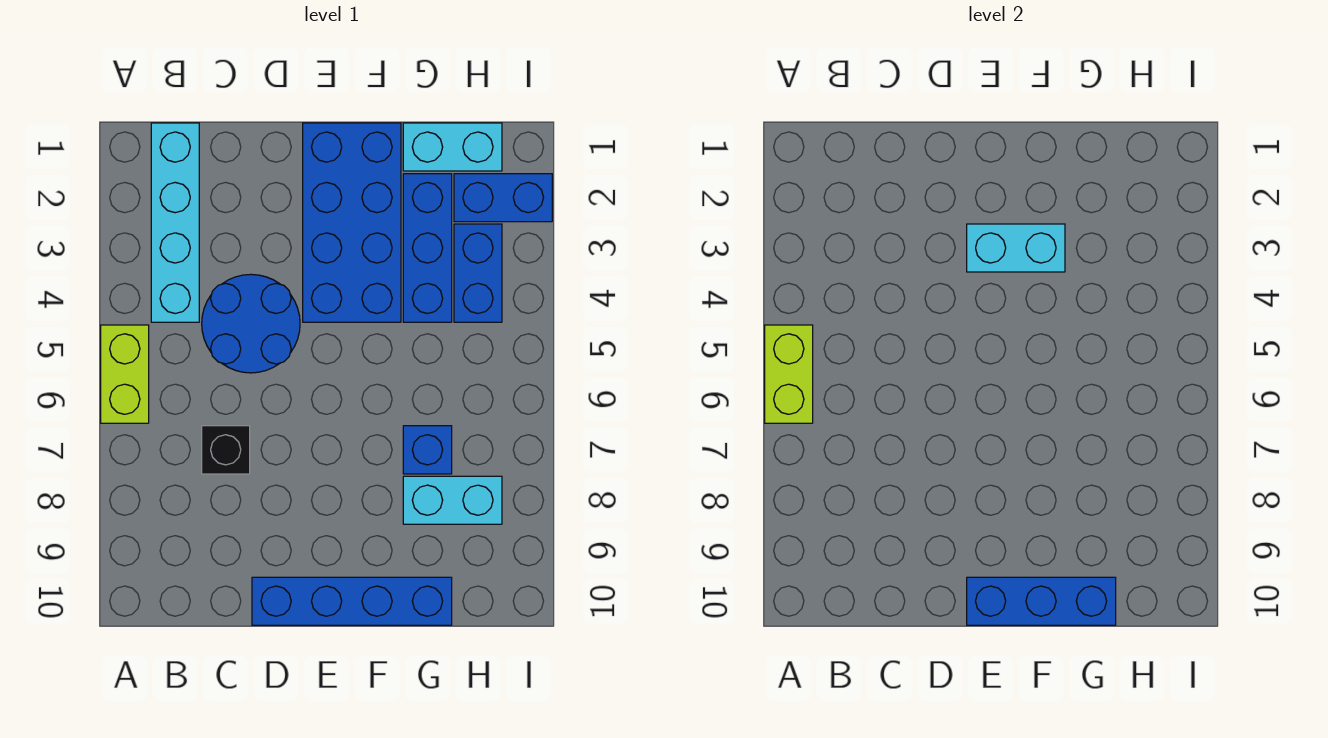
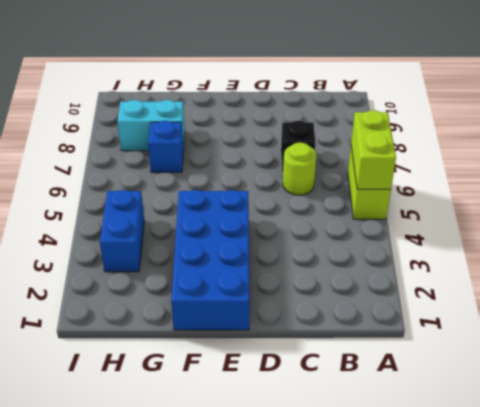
lime 1x1 round brick [283,142,316,195] -> none
none -> cyan 1x4 brick [151,123,199,322]
none -> blue 2x2 round brick [202,274,300,373]
none -> blue 1x4 brick [252,577,452,625]

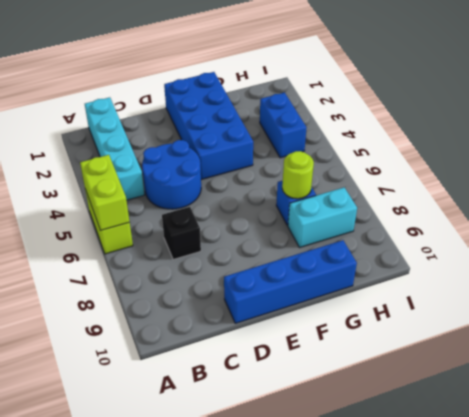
lime 1x1 round brick [282,151,314,199] -> none
none -> cyan 1x2 brick [403,123,502,171]
none -> blue 1x3 brick [403,174,452,322]
none -> blue 1x2 brick [454,174,552,222]

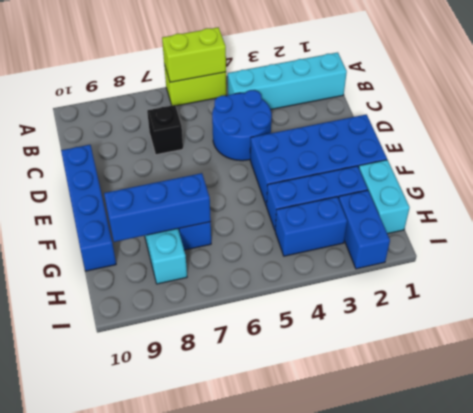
blue 1x3 brick [104,173,211,242] -> blue 1x3 brick turned to [967,577,1116,625]
none -> cyan 1x2 brick [967,224,1065,272]

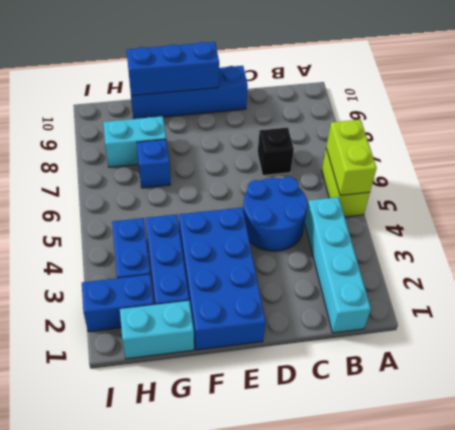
none -> cyan 1x2 brick [967,224,1065,272]

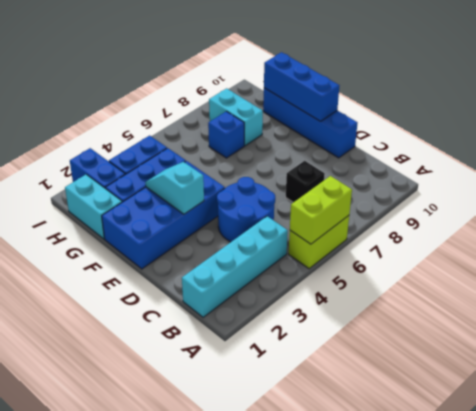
cyan 1x2 slope [145,162,204,214] -> cyan 1x2 brick [967,224,1065,272]

